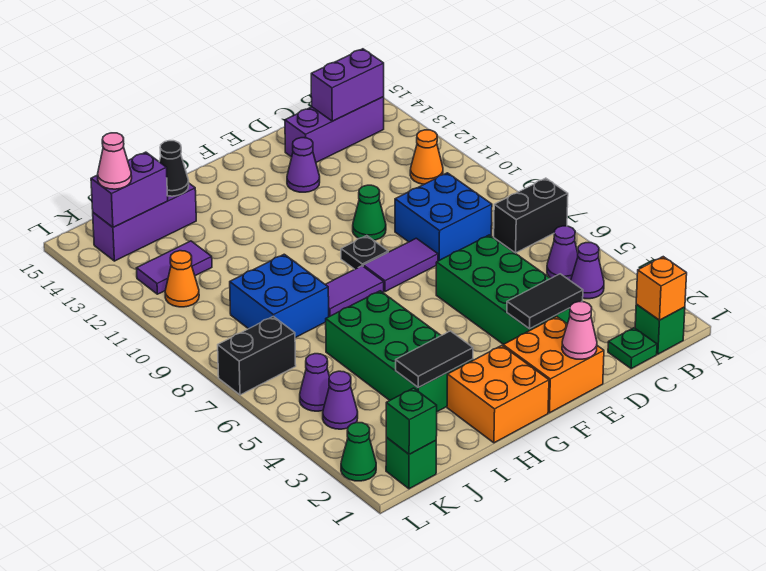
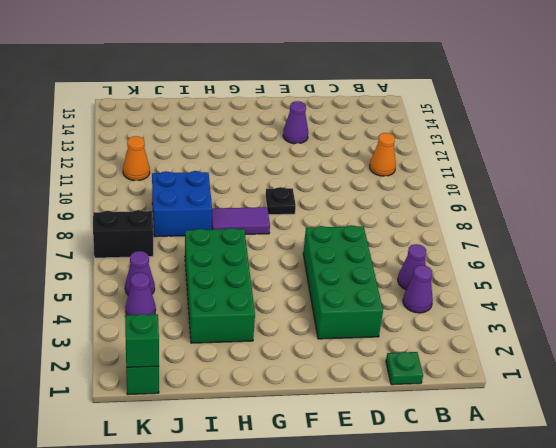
none -> black 1x2 brick [494,178,568,253]
none -> green 1x1 brick [635,304,685,354]
none -> purple 1x3 brick [285,97,384,162]
none -> blue 2x2 brick [395,173,492,261]

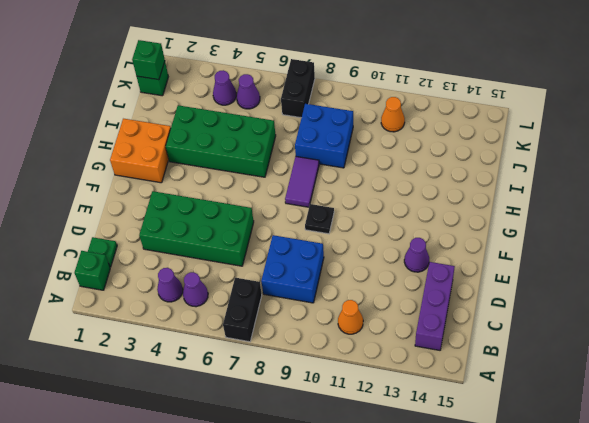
none -> orange 2x2 brick [503,316,604,413]
none -> purple 1x2 tile [363,238,438,292]
none -> green 1x1 cone [353,185,386,240]
none -> purple 1x3 brick [93,184,196,261]

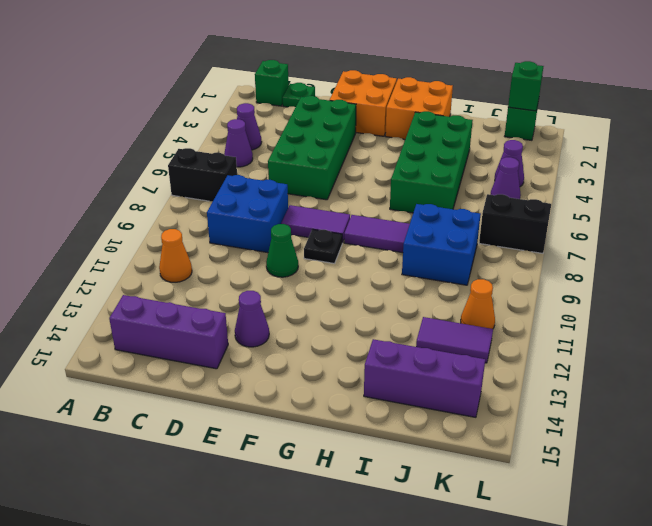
none -> green 1x1 cone [341,423,376,481]
none -> orange 1x1 brick [636,257,687,320]
none -> purple 1x2 brick [311,49,384,121]
none -> black 1x2 tile [507,274,583,329]

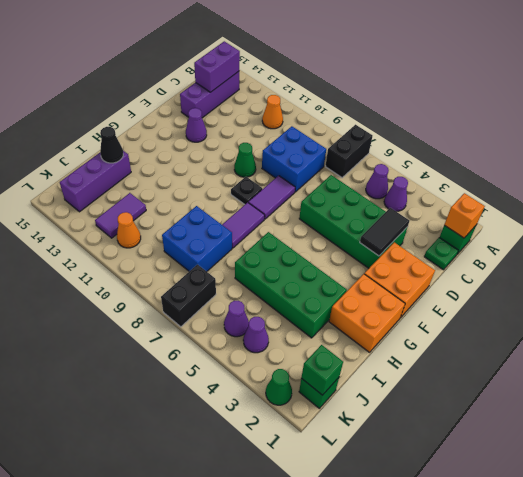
none -> pink 1x1 cone [562,301,597,359]
none -> black 1x2 tile [396,331,473,387]
none -> purple 1x2 brick [91,152,168,227]
none -> pink 1x1 cone [98,133,132,189]

